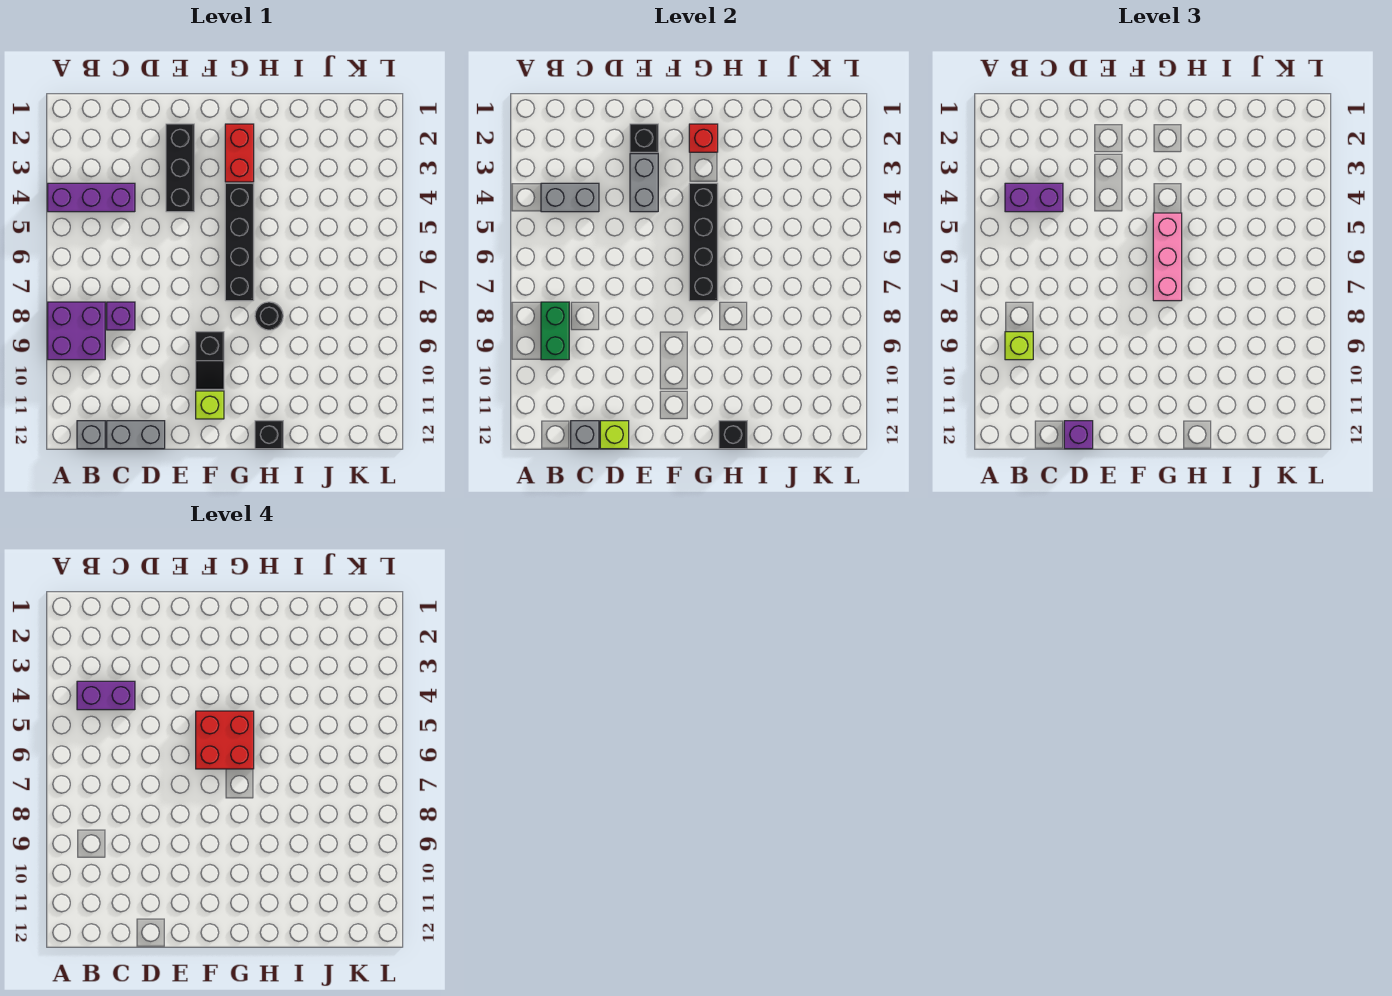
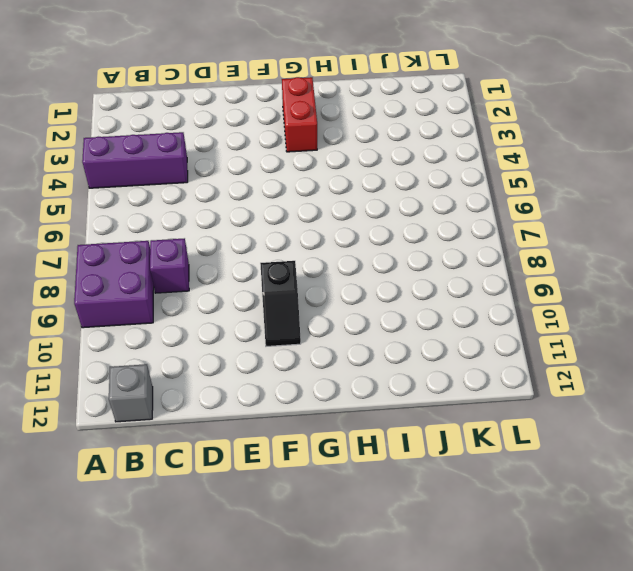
none -> grey 1x2 brick [107,421,165,449]
none -> black 1x3 brick [166,124,194,212]
none -> lime 1x1 brick [196,391,224,419]

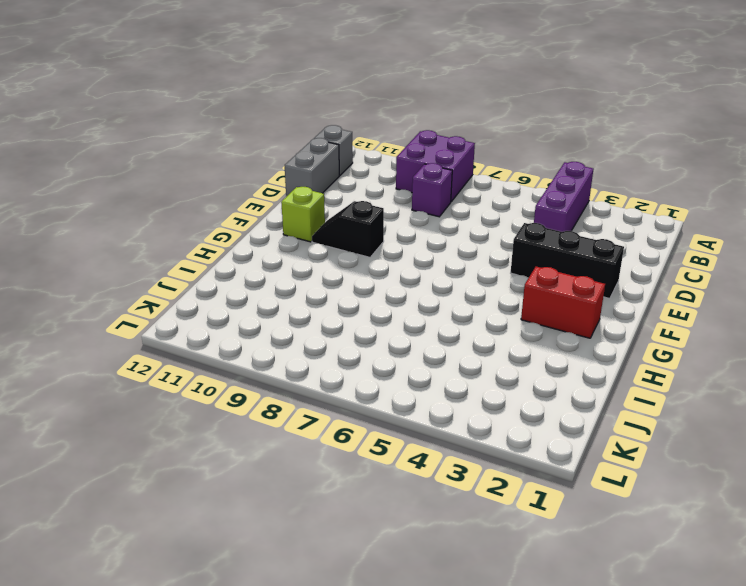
none -> black 1x4 brick [225,183,254,301]
none -> black 1x1 round brick [255,302,283,330]
none -> black 1x1 brick [255,421,283,449]

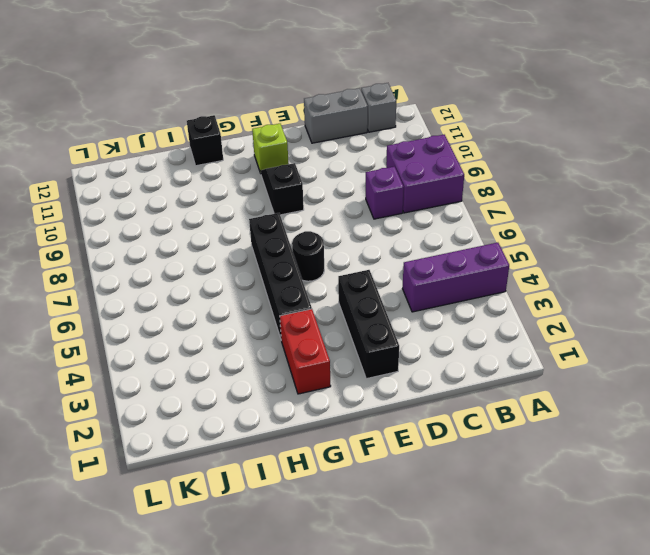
black 1x1 round brick [292,231,324,281] -> black 1x1 round brick moved to [255,302,283,330]
none -> grey 1x2 brick [541,183,599,212]
none -> green 1x2 brick [541,302,569,360]
none -> grey 1x1 brick [571,421,599,449]

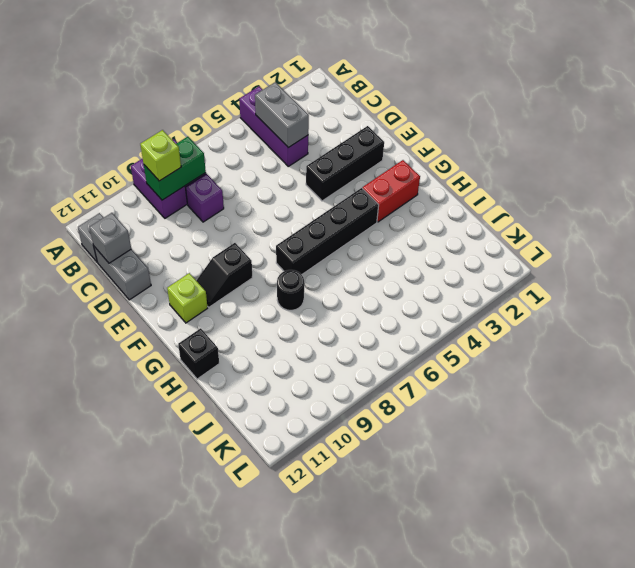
none -> lime 1x1 brick [600,421,629,449]
none -> black 1x1 brick [630,124,658,152]
none -> grey 1x2 brick [630,154,658,212]

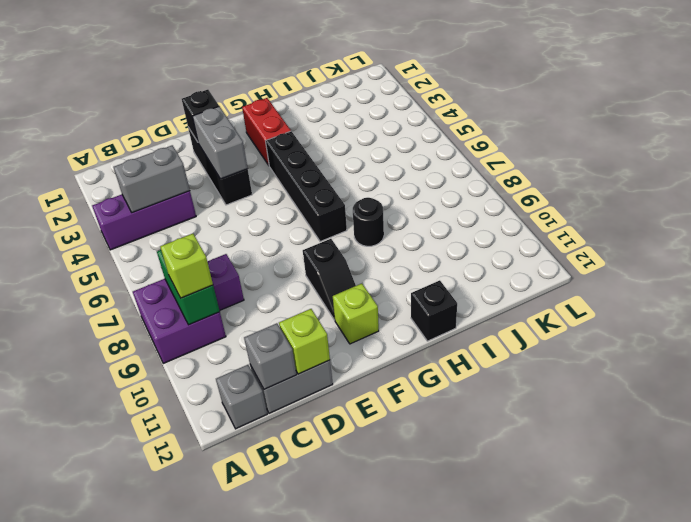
none -> red 1x1 brick [689,124,718,152]
none -> black 1x4 brick [689,183,718,301]
none -> black 1x1 brick [719,421,747,449]

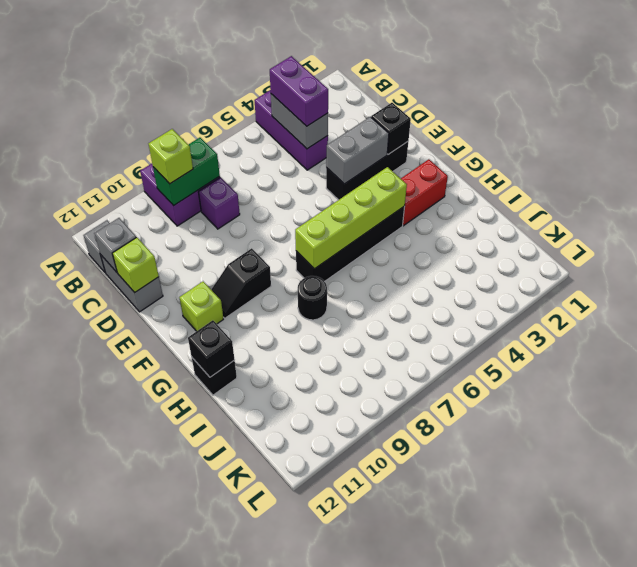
lime 1x4 brick [295,167,407,269] -> black 1x4 brick [689,183,718,301]
none -> red 1x1 brick [689,124,718,152]
none -> purple 1x1 brick [1064,421,1093,449]
none -> pink 1x3 brick [1153,213,1182,301]

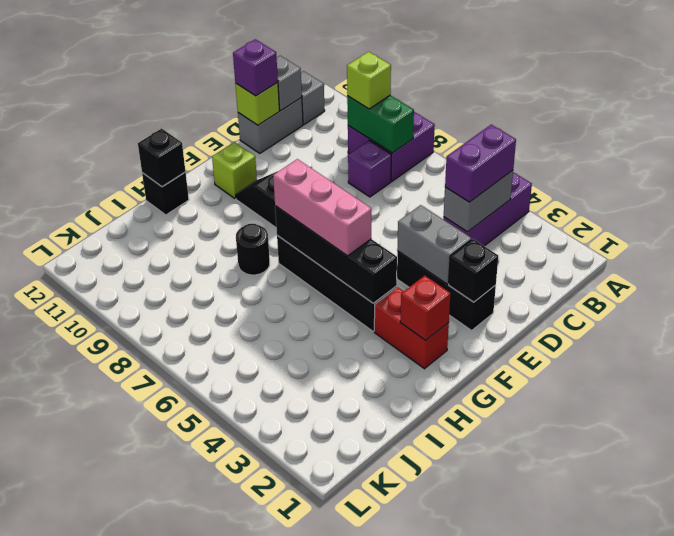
none -> purple 1x2 brick [77,681,135,710]
none -> red 2x2 brick [196,711,254,769]

